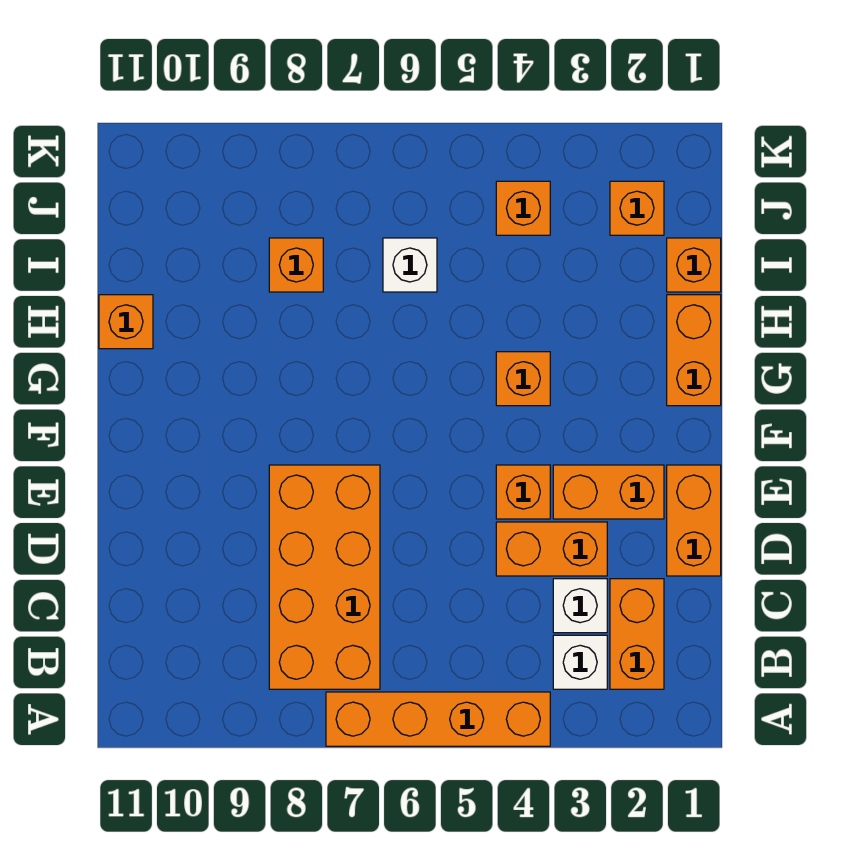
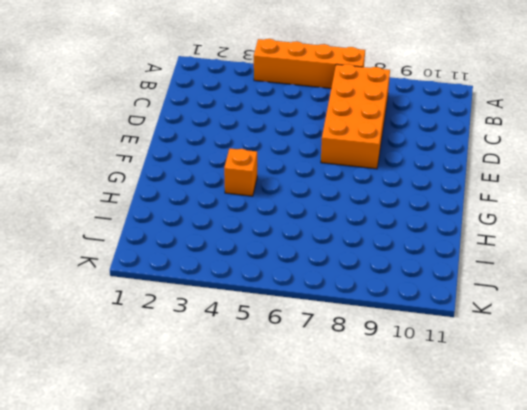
none -> orange 1x2 brick [610,579,664,689]
none -> white 1x1 brick [553,635,607,689]
none -> white 1x1 brick [553,579,607,633]

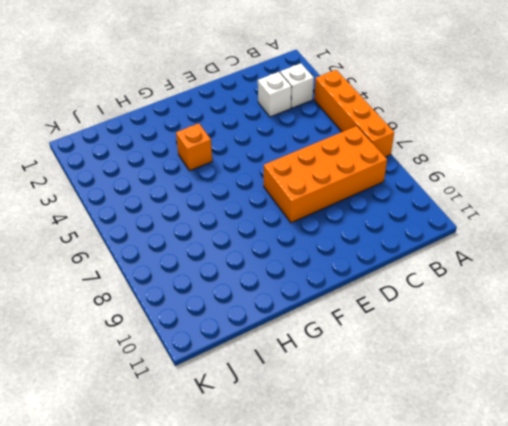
none -> orange 1x2 brick [610,579,664,689]
none -> orange 1x2 brick [667,465,721,576]
none -> orange 1x2 brick [496,522,607,576]

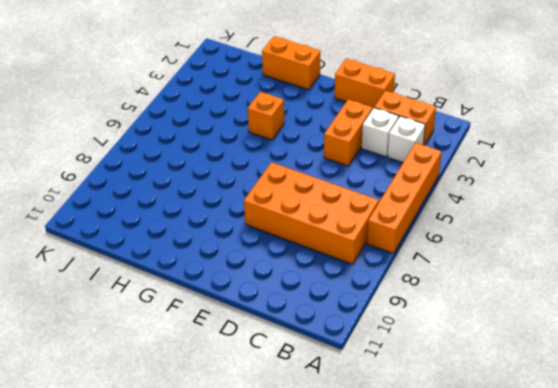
none -> orange 1x2 brick [553,465,664,519]
none -> orange 1x1 brick [496,465,550,519]
none -> orange 1x1 brick [99,295,153,349]

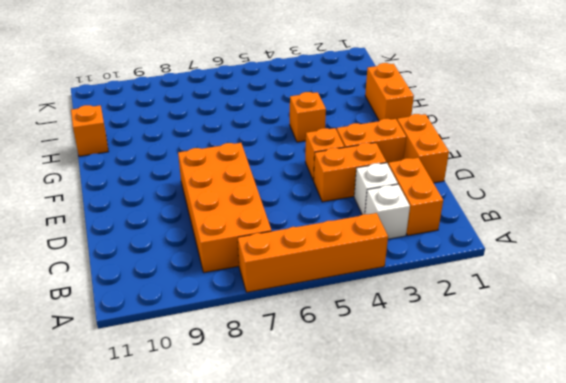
none -> orange 1x1 brick [667,238,721,292]
none -> white 1x1 brick [383,238,437,292]
none -> orange 1x1 brick [269,238,323,292]

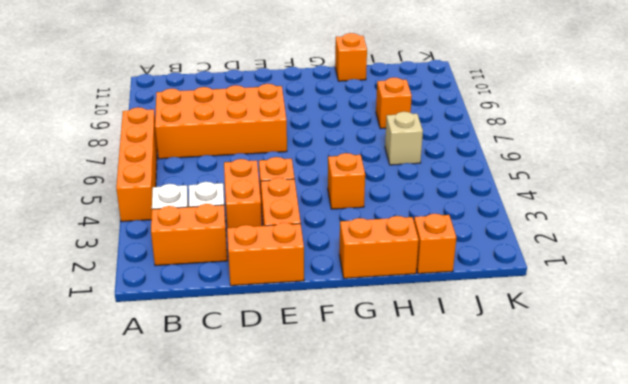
tan 1x1 brick [385,112,423,165] -> white 1x1 brick [383,238,437,292]
none -> orange 1x1 brick [610,181,664,235]
none -> orange 1x1 brick [496,181,550,235]

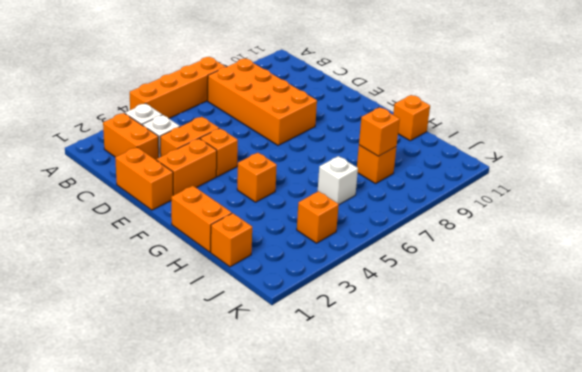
orange 1x1 brick [359,107,400,156] -> orange 1x1 brick moved to [610,181,664,235]

